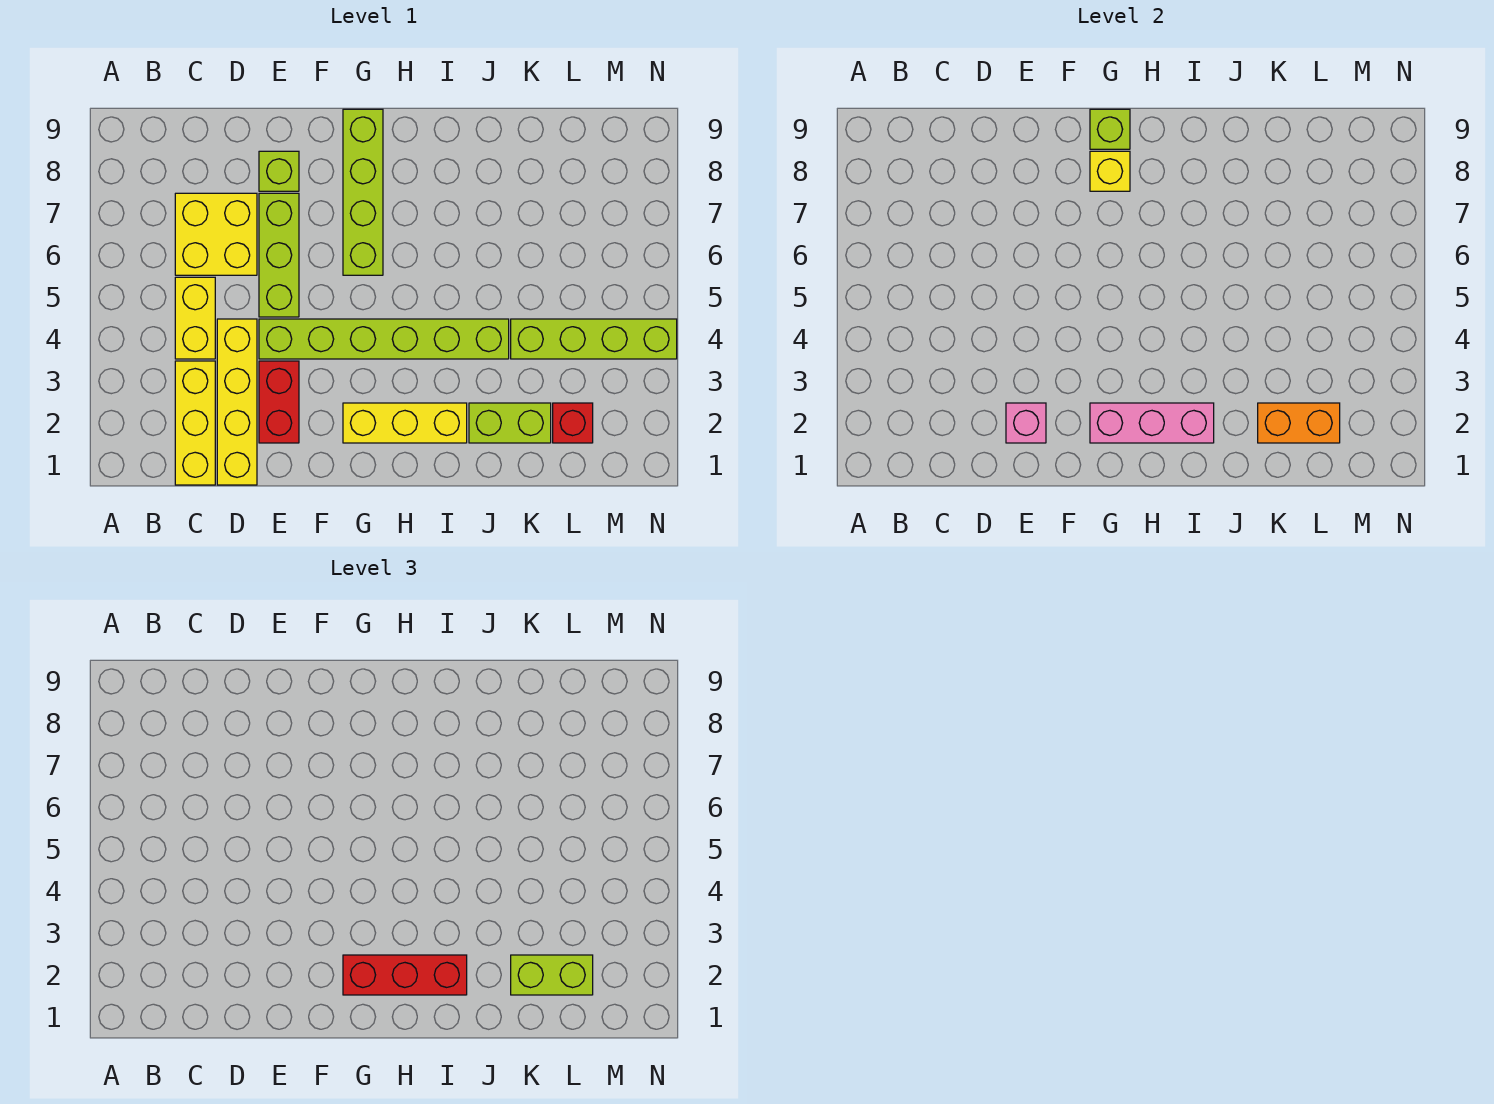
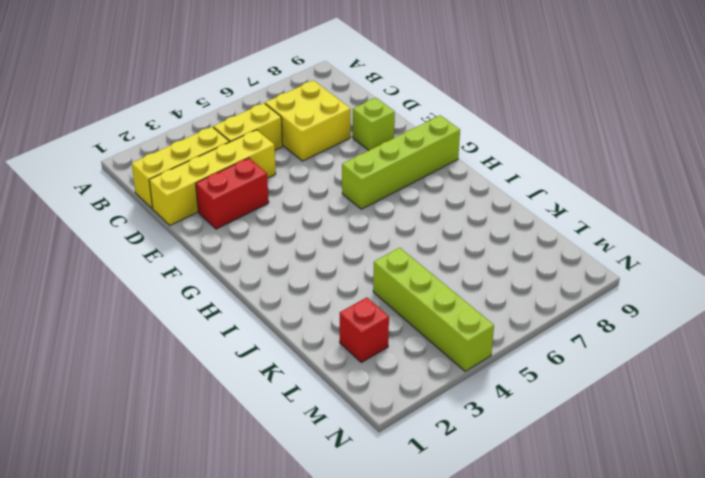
none -> lime 1x6 brick [259,319,509,359]
none -> lime 1x3 brick [259,193,299,317]
none -> yellow 1x3 brick [343,403,467,443]

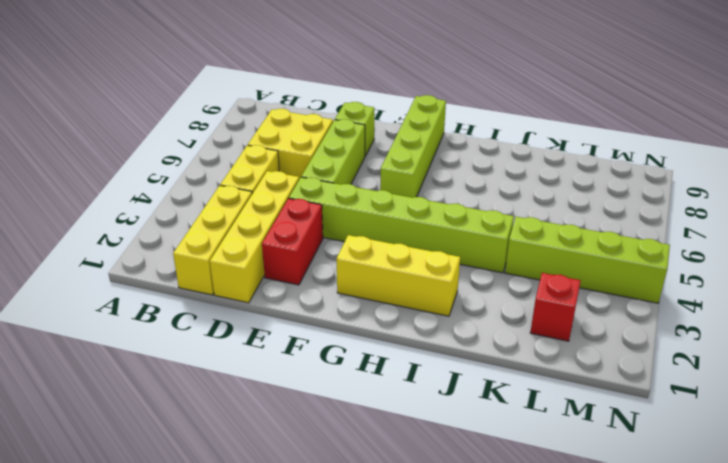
none -> lime 1x2 brick [469,403,551,443]
none -> pink 1x1 brick [1006,403,1046,443]
none -> pink 1x3 brick [1090,403,1214,443]

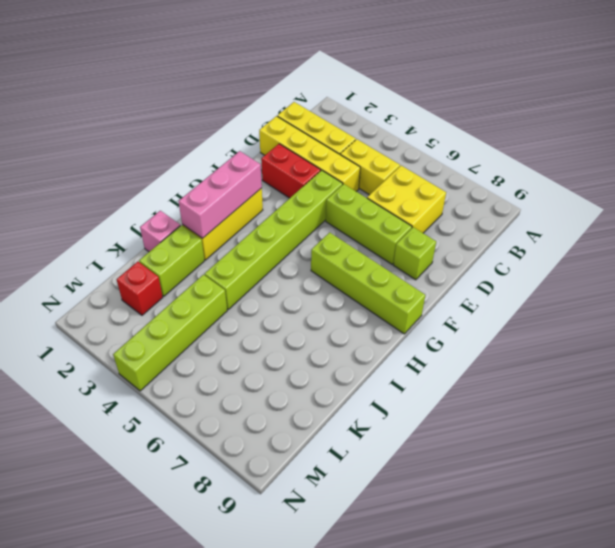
pink 1x1 brick [140,211,180,252] -> pink 1x1 brick moved to [1006,403,1046,443]
none -> yellow 1x1 brick [1090,151,1130,191]
none -> lime 1x1 brick [1090,109,1130,149]
none -> orange 1x2 brick [1258,403,1340,443]

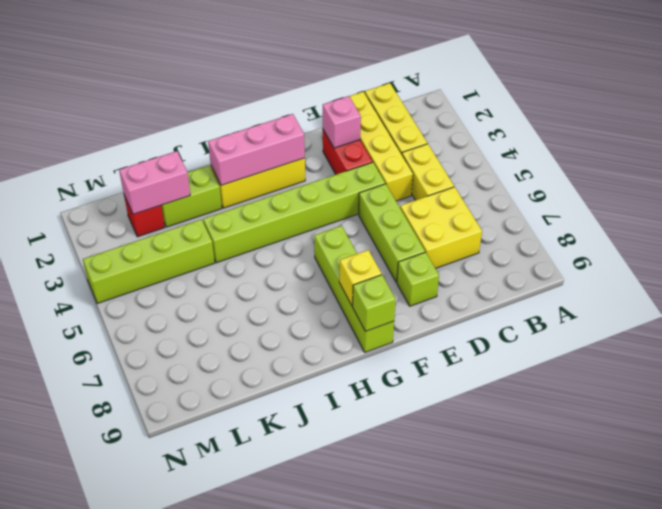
pink 1x2 brick [119,151,190,214] -> orange 1x2 brick [1258,403,1340,443]
none -> red 1x3 brick [343,955,467,995]
none -> lime 1x2 brick [511,955,593,995]

